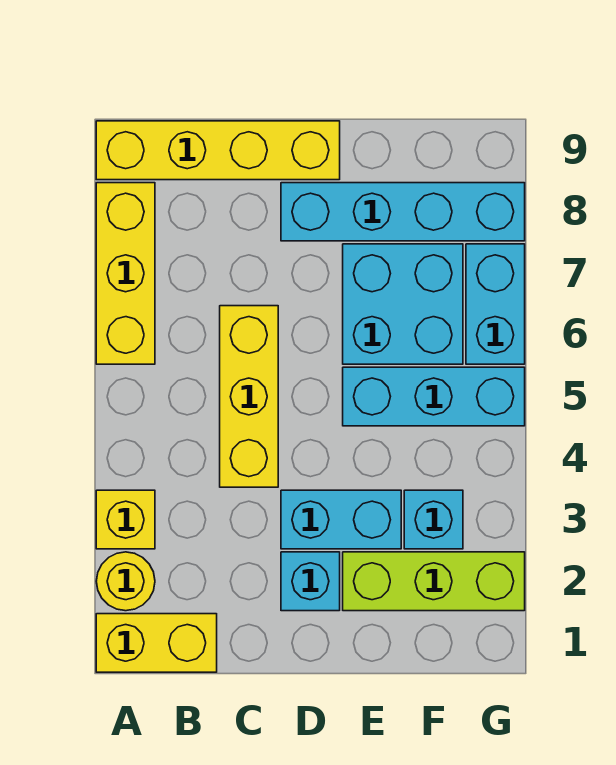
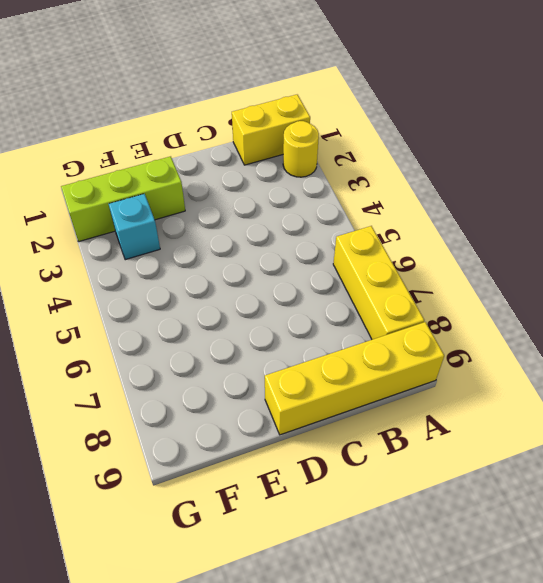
none -> yellow 1x1 brick [96,490,155,549]
none -> yellow 1x3 brick [220,306,278,487]
none -> cyan 1x1 brick [281,552,340,611]

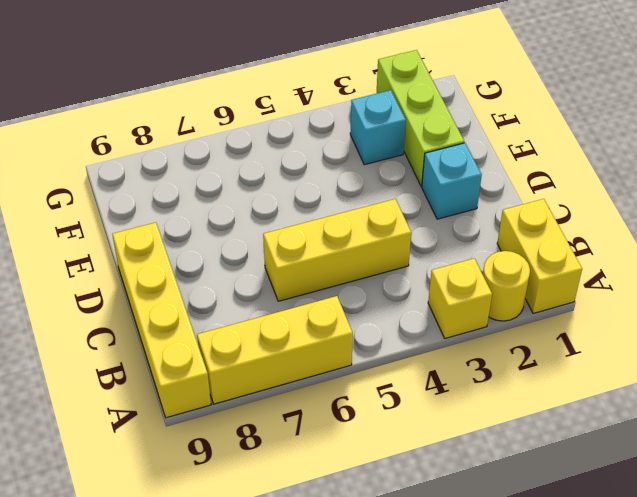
none -> cyan 1x2 brick [281,490,401,549]
none -> cyan 1x4 brick [281,183,525,241]
none -> cyan 1x3 brick [343,367,525,426]

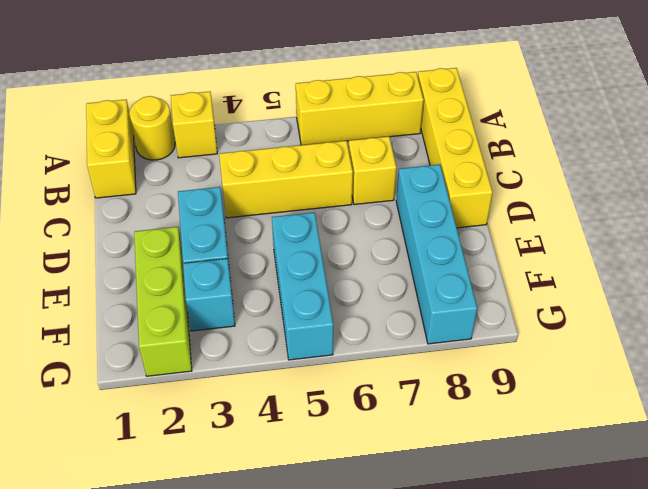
yellow 1x1 brick [349,136,396,205] -> none
none -> cyan 1x1 brick [281,552,340,611]
none -> cyan 2x2 brick [343,244,463,364]
none -> cyan 1x2 brick [466,244,525,364]

